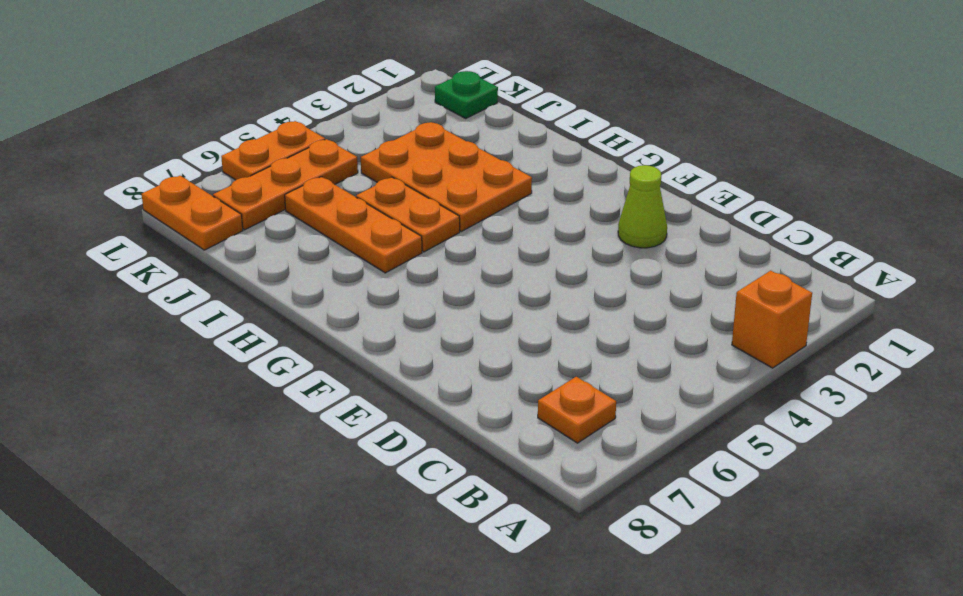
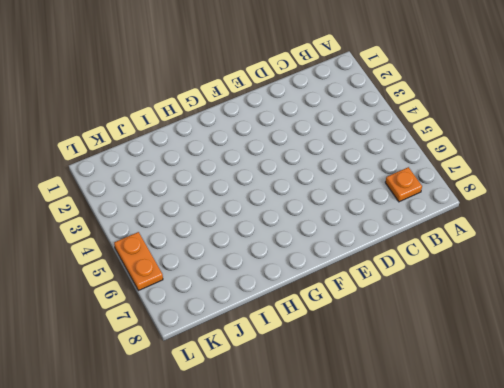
none -> orange 1x1 brick [732,271,812,368]
none -> lime 1x1 cone [618,165,667,248]

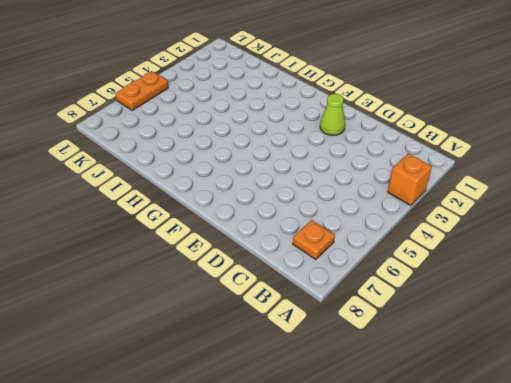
none -> orange 2x3 plate [361,122,532,231]
none -> orange 1x2 plate [356,177,460,252]

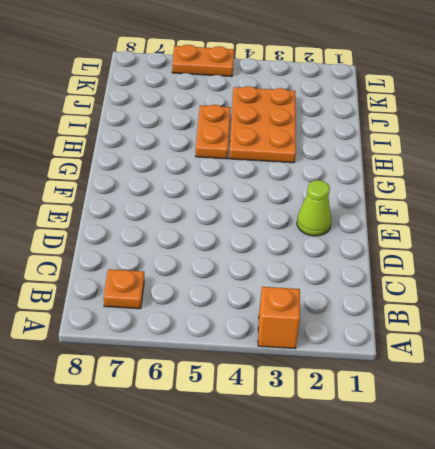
none -> orange 1x3 plate [285,177,422,273]
none -> green 1x1 plate [435,71,498,118]

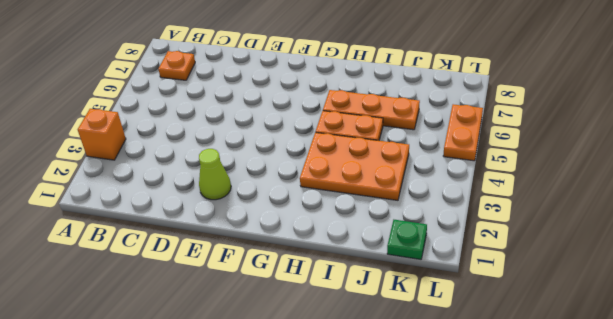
none -> orange 1x3 plate [213,139,358,230]
none -> orange 1x2 plate [142,176,243,250]

